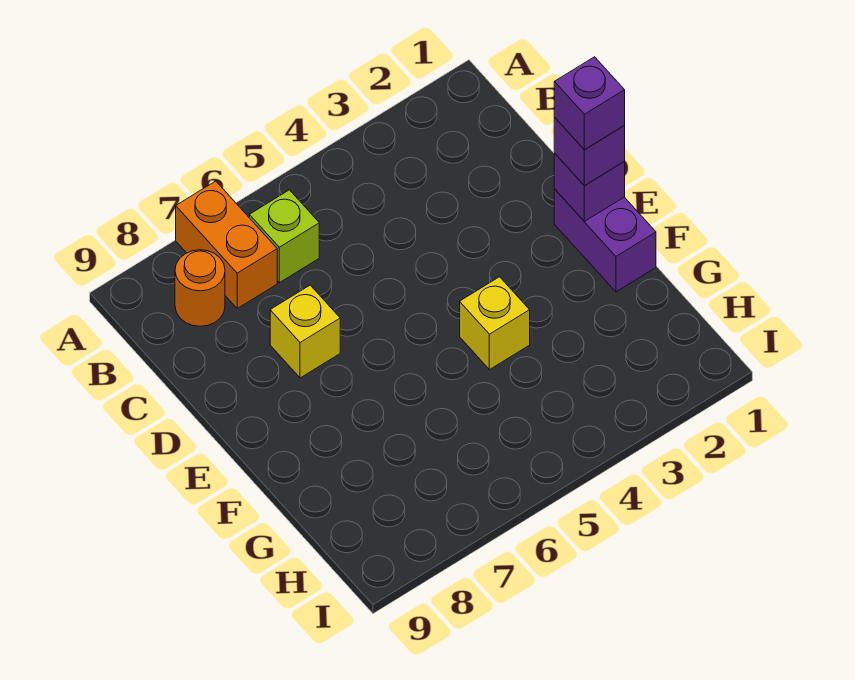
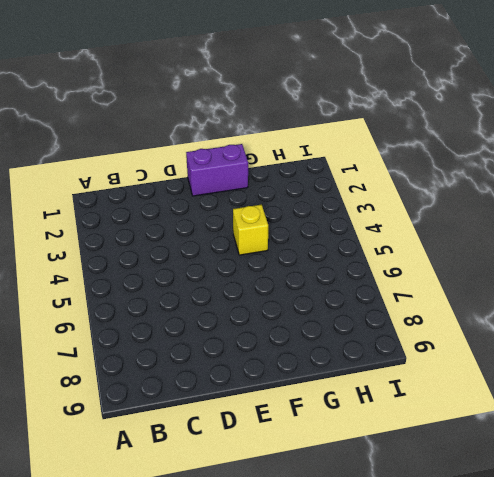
none -> orange 1x2 brick [176,181,277,308]
none -> lime 1x1 brick [249,190,319,283]

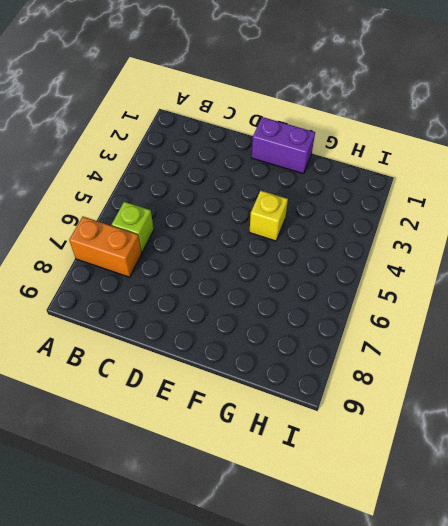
none -> orange 1x1 round brick [175,250,225,326]
none -> yellow 1x1 brick [270,285,340,378]

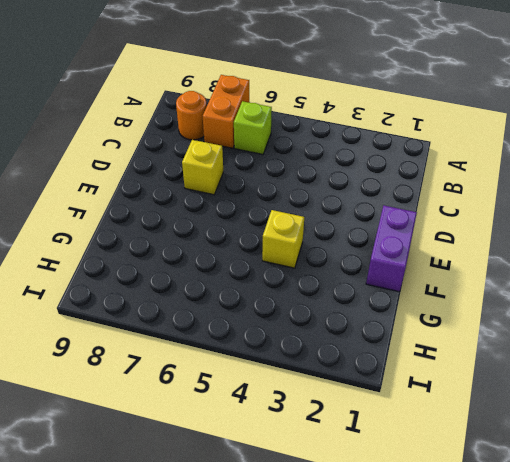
none -> purple 1x1 brick [554,153,625,221]
none -> purple 1x1 brick [554,118,625,186]

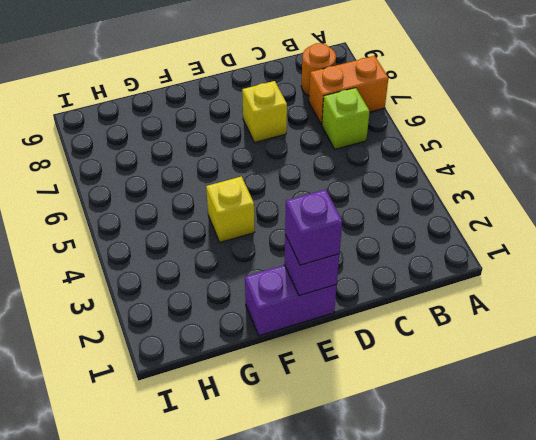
none -> purple 1x1 brick [554,57,625,150]

